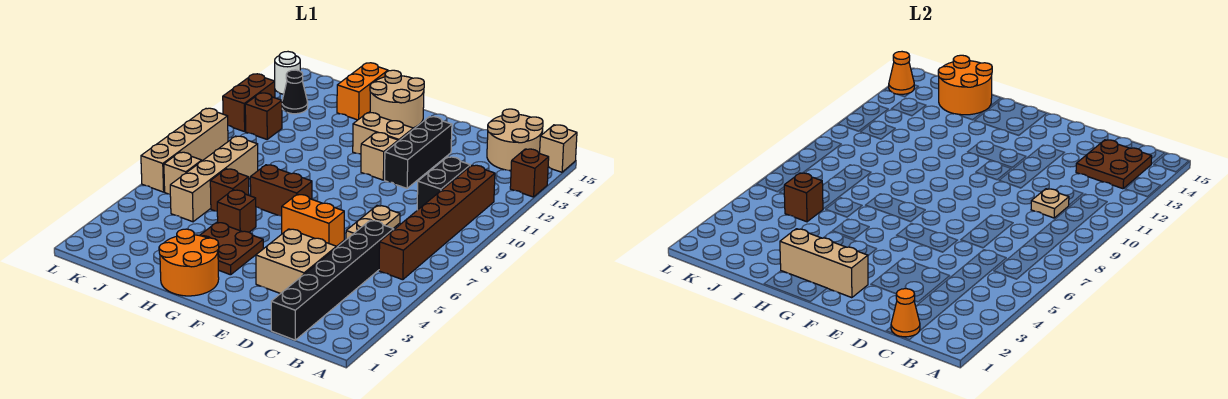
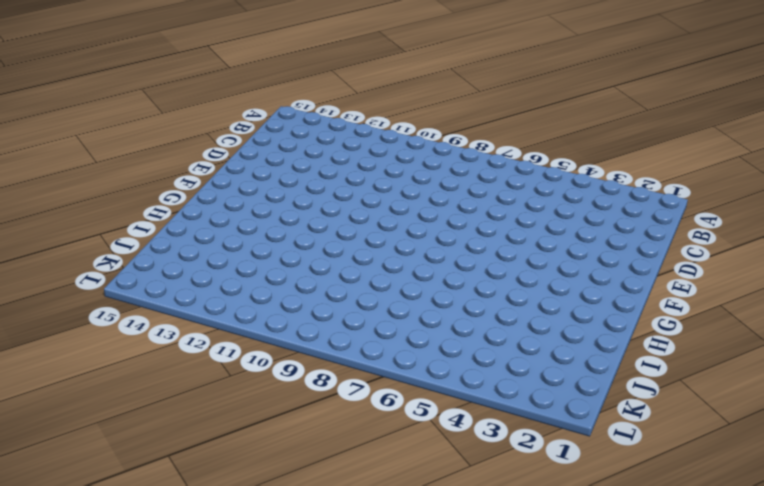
none -> brown 1x1 brick [510,149,549,197]
none -> tan 1x1 brick [540,125,577,172]
none -> brown 1x6 brick [379,165,495,280]
none -> tan 2x2 round brick [487,109,543,171]

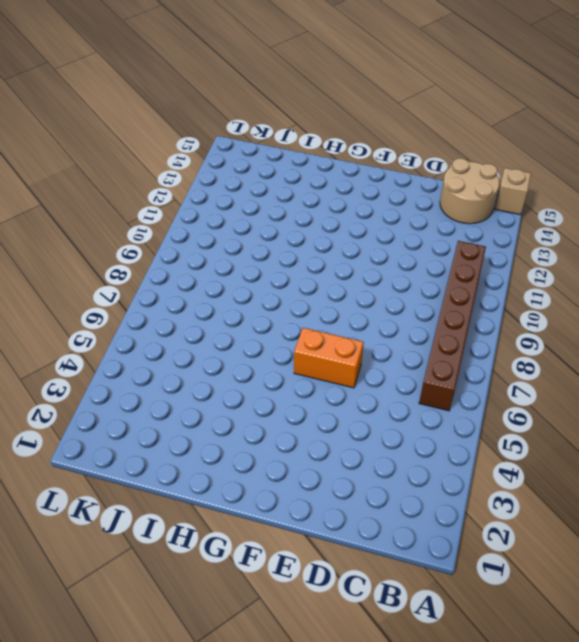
none -> brown 1x1 brick [510,149,549,197]
none -> black 1x6 brick [271,220,394,340]
none -> black 1x2 brick [417,157,470,210]
none -> tan 2x2 brick [256,229,337,294]

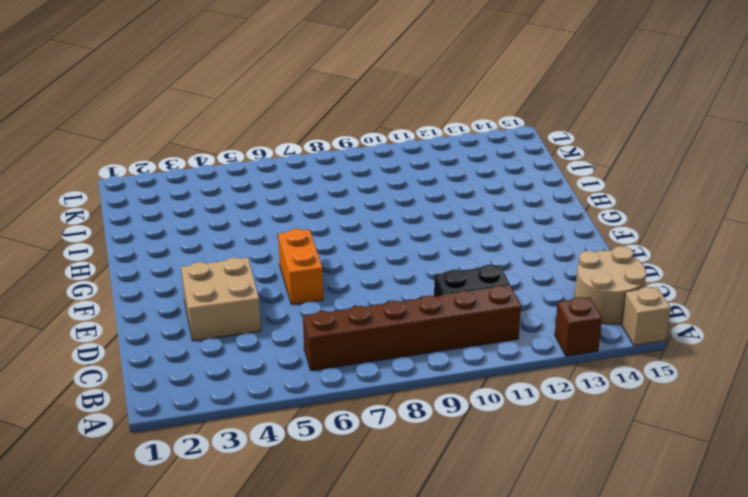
none -> black 1x6 brick [271,220,394,340]
none -> tan 1x2 plate [346,206,400,240]
none -> black 1x3 brick [385,117,452,188]
none -> tan 1x1 brick [361,133,398,180]

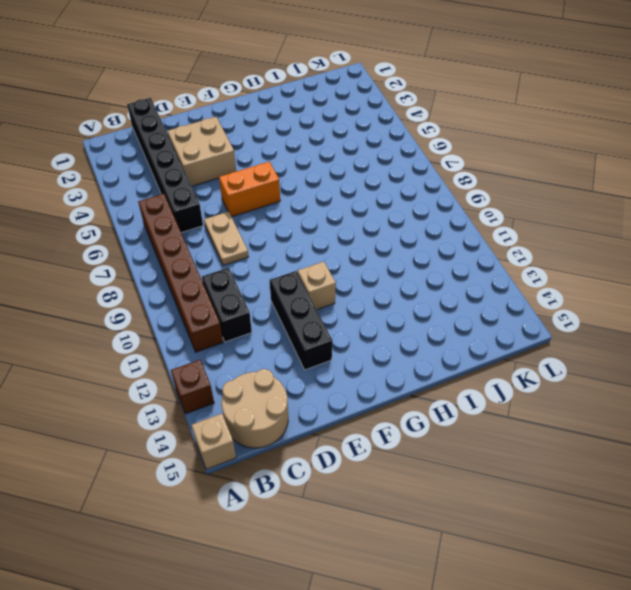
none -> tan 1x2 brick [353,113,413,154]
none -> orange 2x2 round brick [159,229,219,296]
none -> brown 2x2 plate [200,222,263,275]
none -> brown 1x2 brick [250,165,312,216]

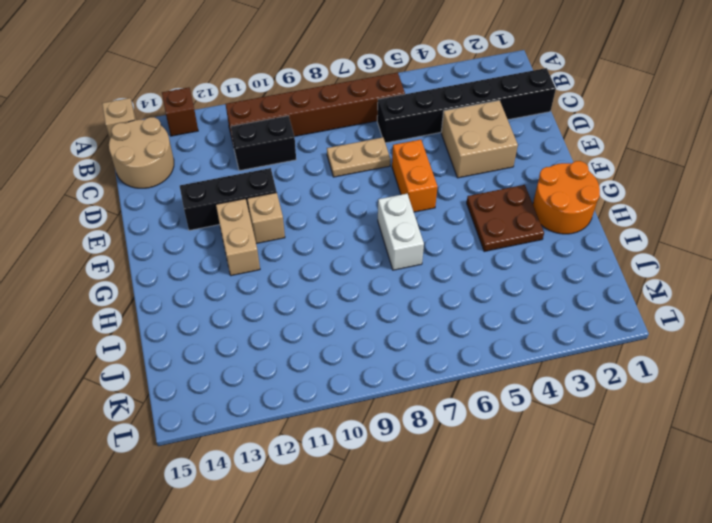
white 1x2 brick [378,194,424,270] -> brown 1x2 brick [250,165,312,216]
none -> tan 2x2 round brick [370,70,424,128]
none -> brown 1x1 brick [217,190,256,232]
none -> brown 1x1 brick [210,169,249,211]
none -> orange 1x2 brick [337,63,388,120]

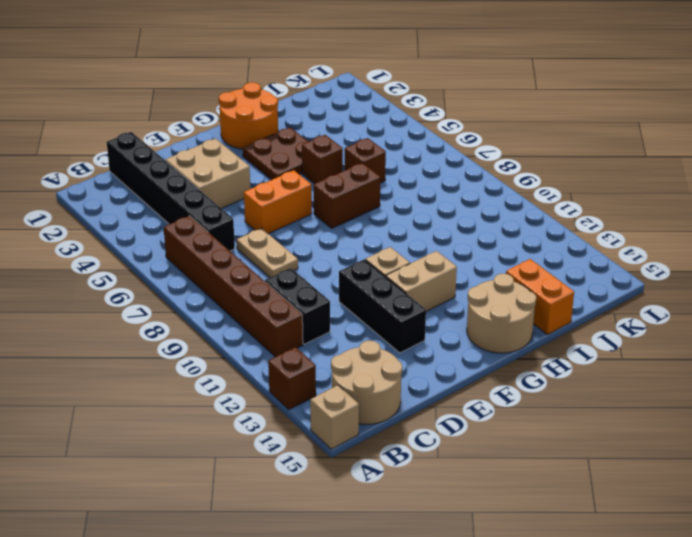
none -> tan 1x4 brick [170,136,258,222]
none -> tan 1x1 brick [164,152,202,194]
none -> brown 1x1 brick [245,93,282,139]
none -> black 1x1 cone [282,70,308,114]

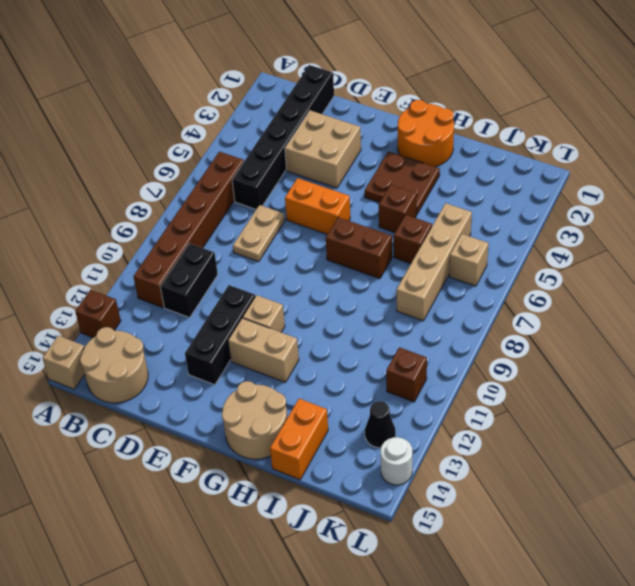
none -> tan 1x4 brick [141,108,228,192]
none -> brown 1x2 brick [223,74,275,132]
none -> brown 2x2 plate [1076,140,1152,189]
none -> orange 1x1 cone [891,289,920,337]

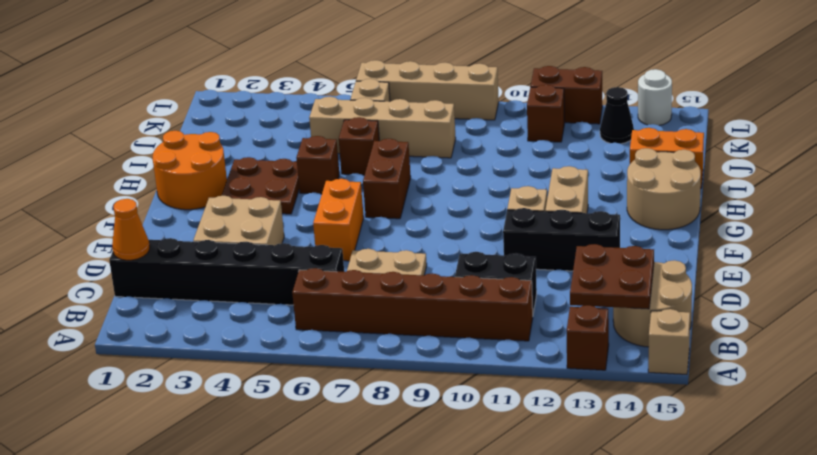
none -> tan 1x1 plate [1031,189,1069,218]
none -> tan 1x3 brick [780,229,868,298]
none -> orange 2x2 round brick [938,55,992,115]
none -> brown 1x1 brick [784,173,823,222]

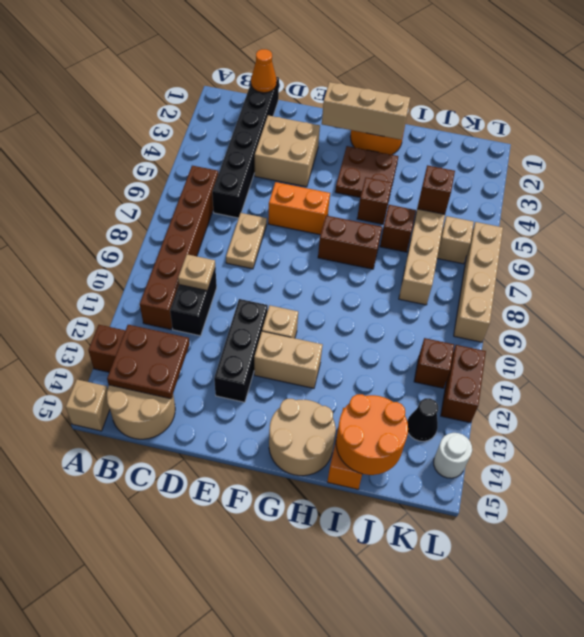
none -> orange 1x1 cone [889,52,914,95]

